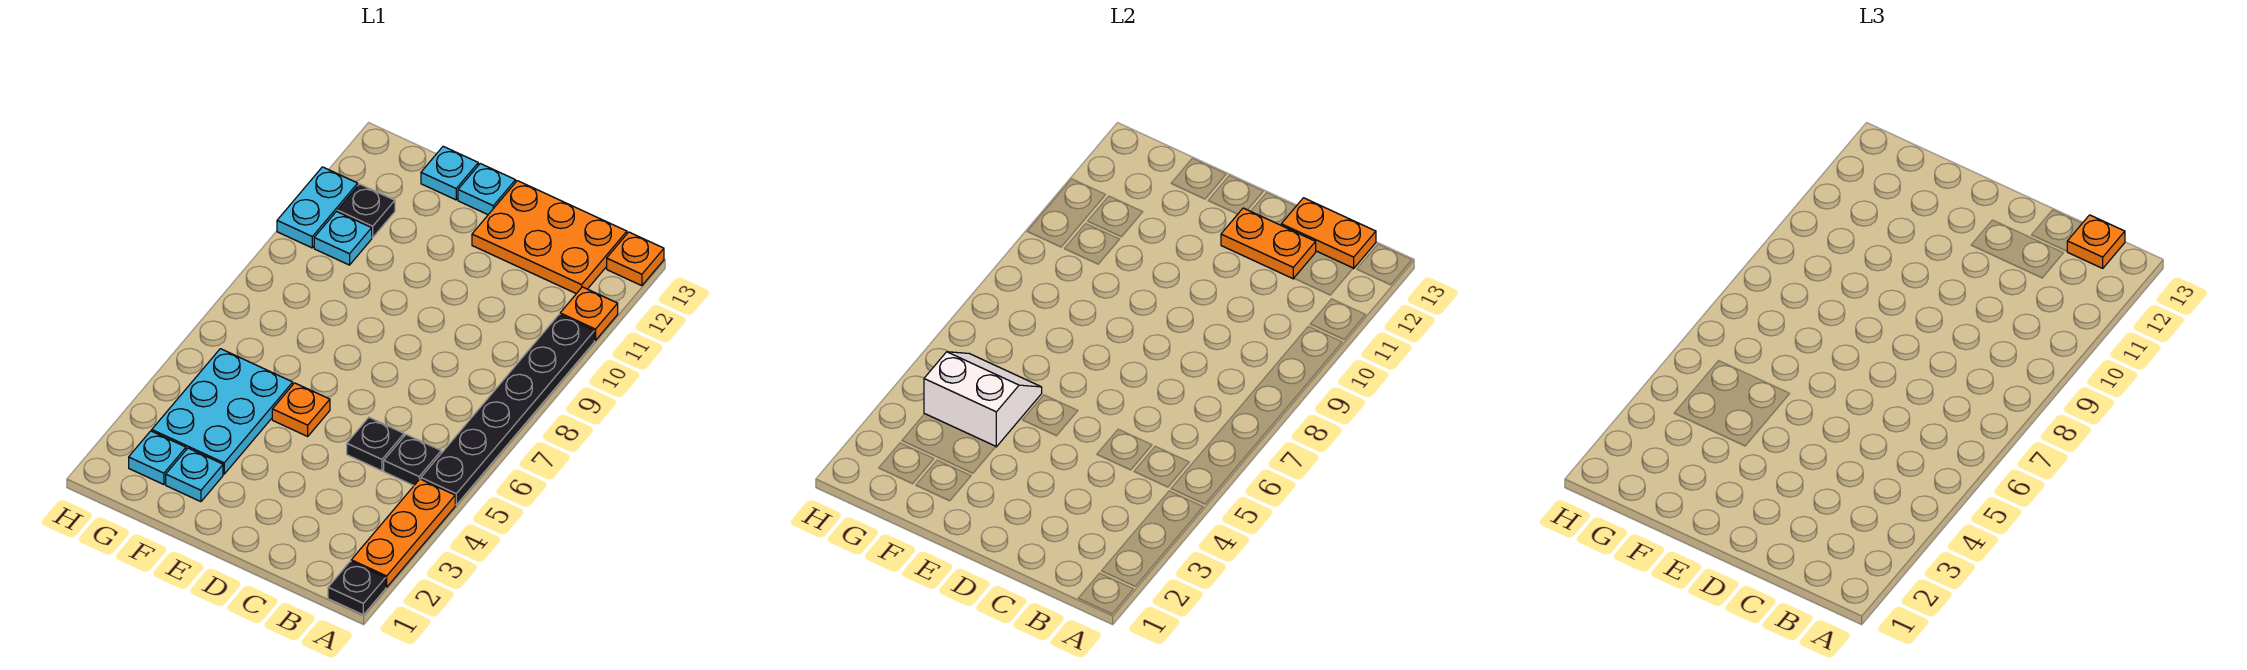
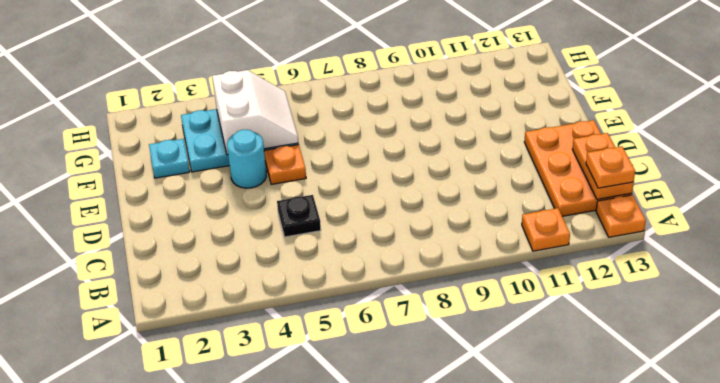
cyan 1x1 round brick [227,130,266,188] -> none
none -> black 1x1 plate [328,561,386,615]
none -> orange 1x3 plate [351,479,455,587]
none -> black 1x6 plate [421,314,594,505]

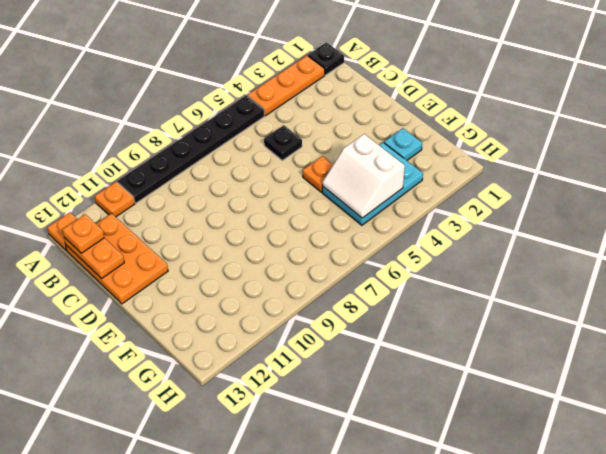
none -> black 1x1 plate [384,435,441,486]
none -> cyan 1x1 plate [458,164,516,215]
none -> cyan 1x1 plate [421,146,478,200]

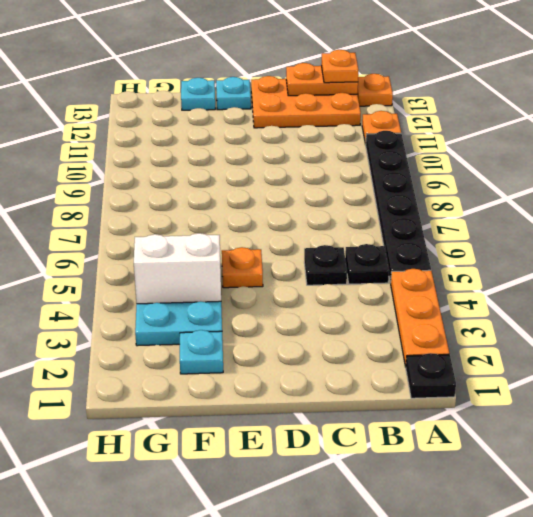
none -> cyan 1x1 plate [129,431,186,485]
none -> cyan 1x1 plate [314,212,372,265]
none -> black 1x1 plate [337,184,395,238]

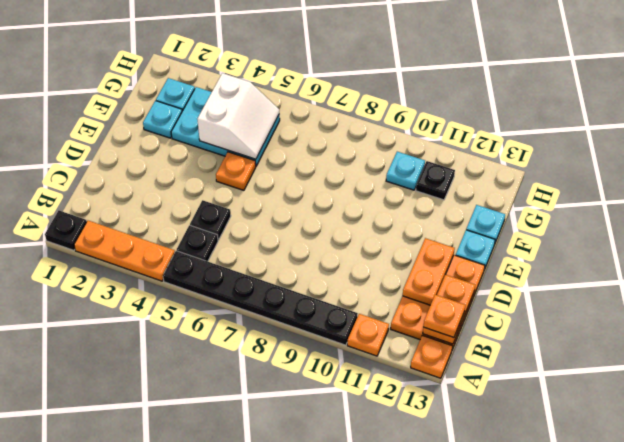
none -> cyan 1x2 plate [277,167,358,248]

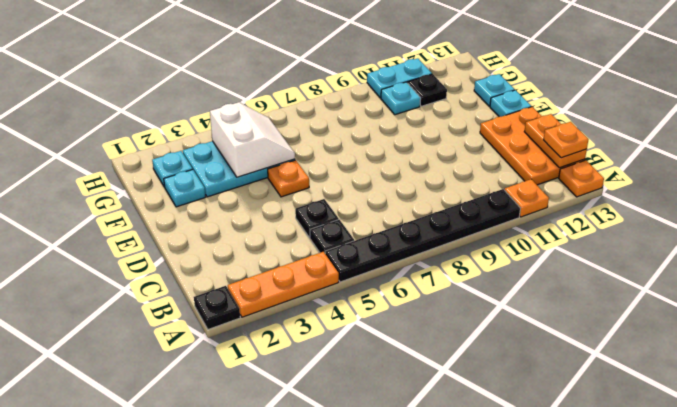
none -> orange 1x2 plate [1221,208,1316,279]

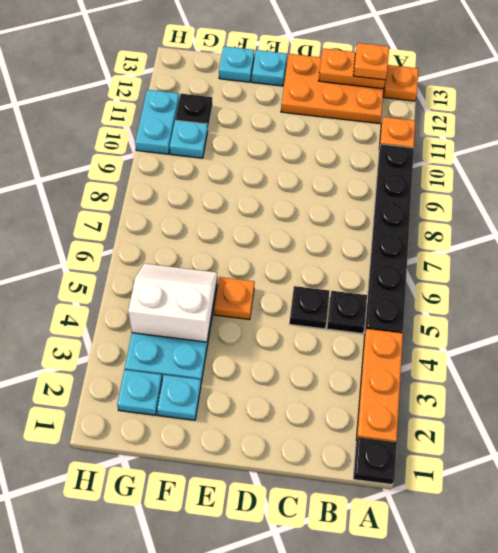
none -> orange 1x2 plate [1221,208,1316,279]

